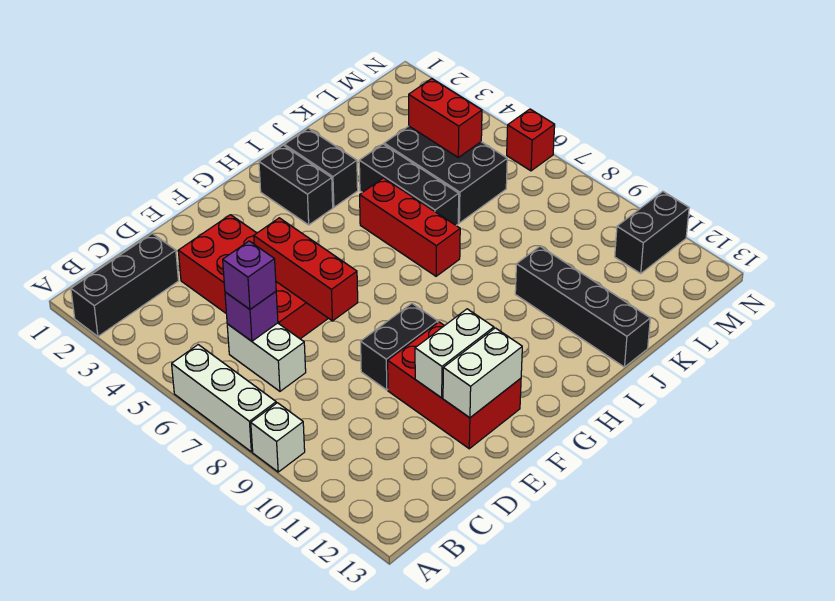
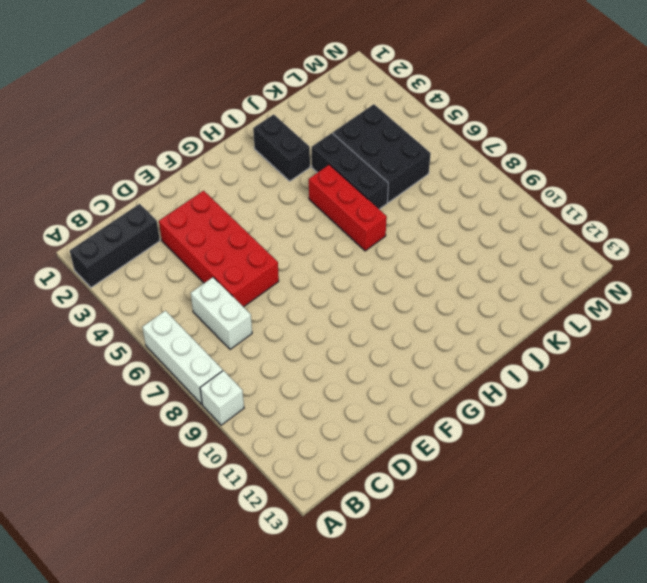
none -> black 1x2 brick [361,304,438,390]
none -> red 2x3 brick [388,322,521,449]
none -> black 1x2 brick [259,145,333,225]

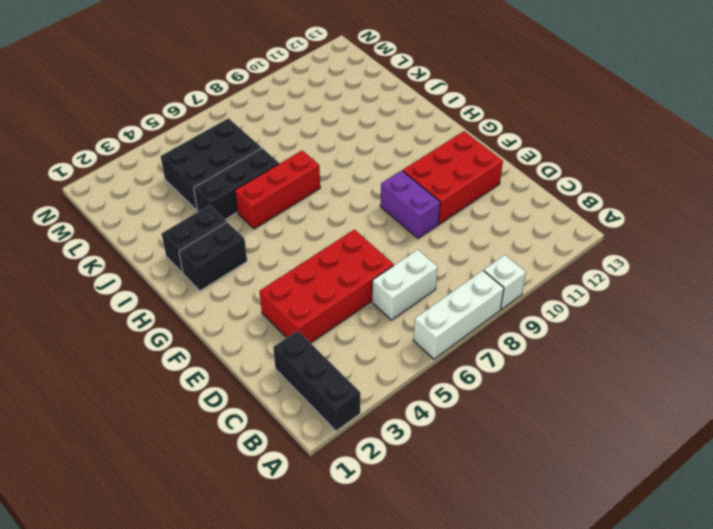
purple 1x2 brick [380,170,440,238] -> black 1x2 brick [361,304,438,390]
none -> black 1x4 brick [515,246,650,367]
none -> black 1x2 brick [615,192,689,273]
none -> red 1x1 brick [507,109,555,171]

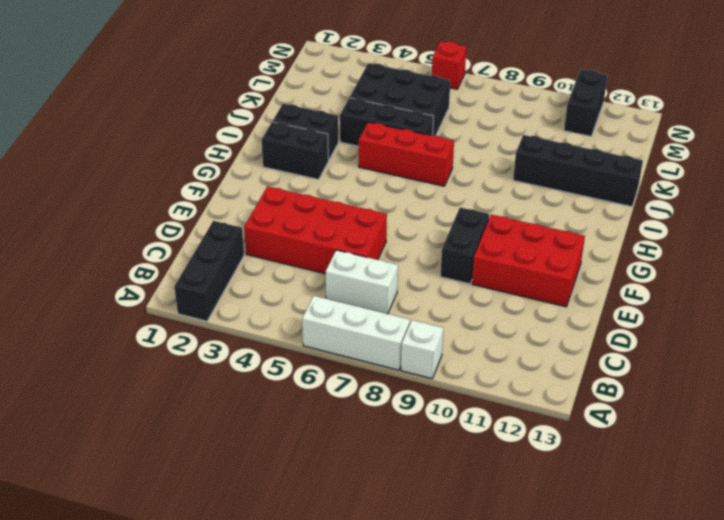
none -> purple 1x1 brick [225,292,278,341]
none -> red 1x3 brick [254,218,358,321]
none -> white 1x2 brick [415,309,494,398]

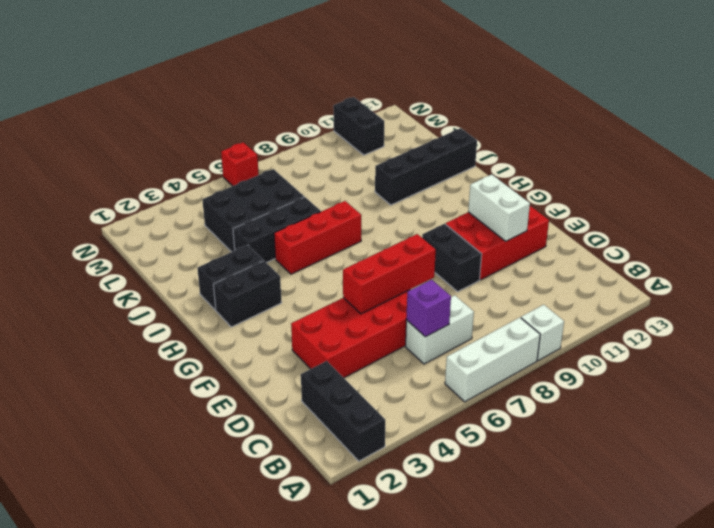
none -> white 1x2 brick [443,328,522,418]
none -> red 1x2 brick [409,79,482,157]
none -> purple 1x1 brick [223,241,276,309]

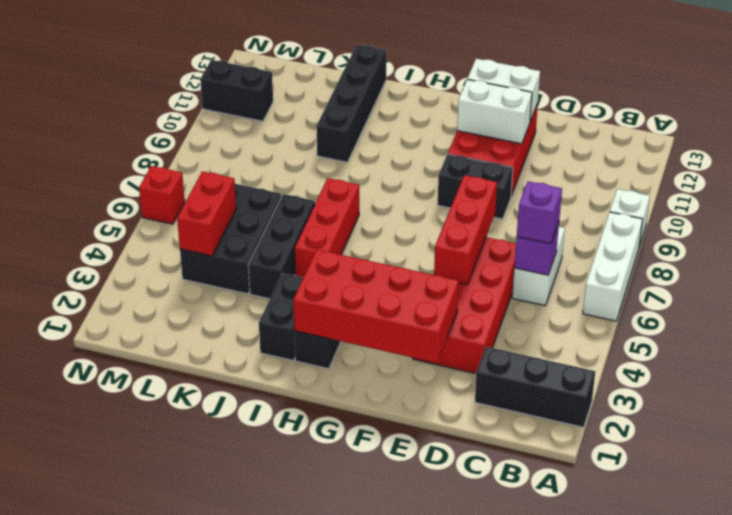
red 2x4 brick [293,250,459,363] -> none

